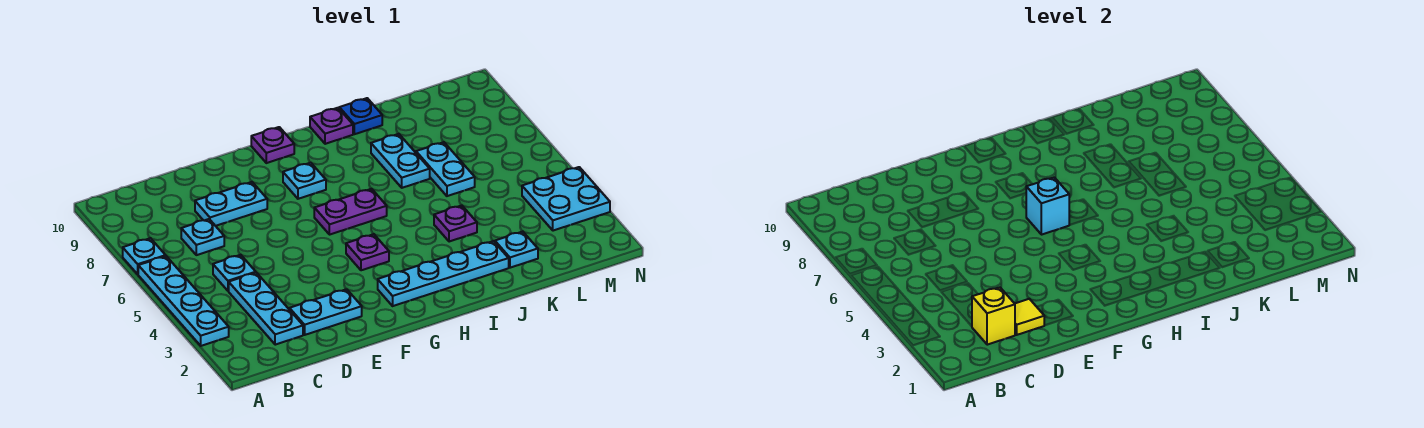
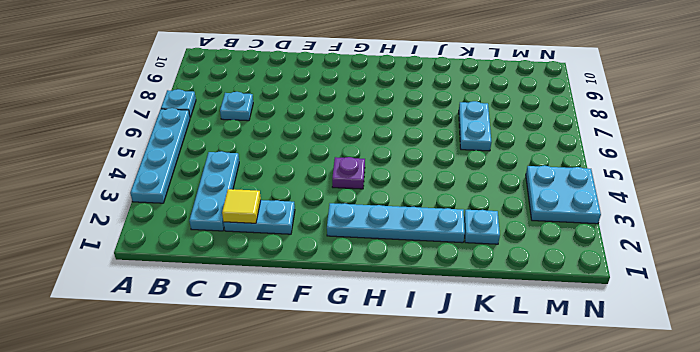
none -> cyan 1x1 plate [213,255,256,291]
none -> cyan 1x2 plate [195,182,267,226]
none -> purple 1x2 plate [314,189,387,235]

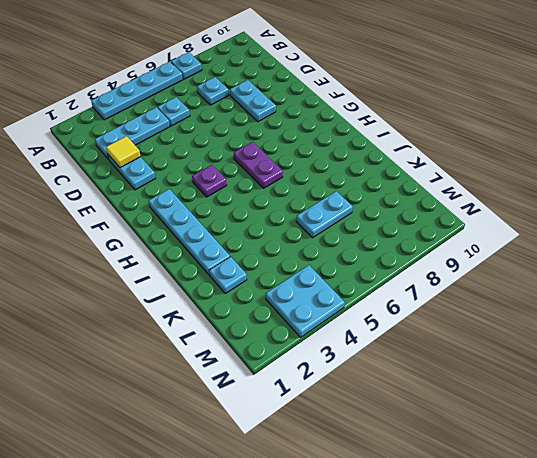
none -> cyan 1x1 plate [283,163,326,199]
none -> purple 1x1 plate [251,127,294,163]
none -> purple 1x1 plate [310,108,353,144]

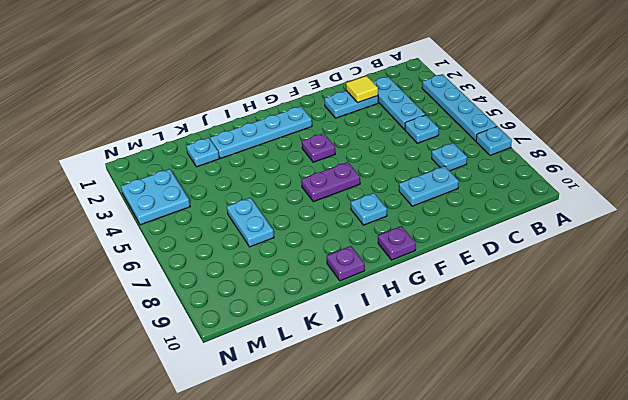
none -> purple 1x1 plate [434,205,477,242]
none -> cyan 1x2 plate [371,134,430,188]
none -> blue 1x1 plate [339,98,382,134]

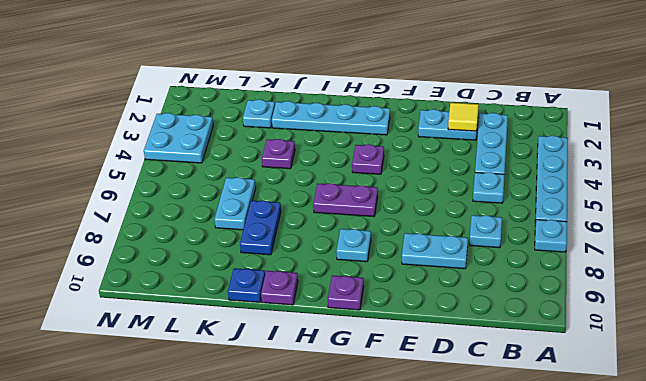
blue 1x2 plate [240,200,281,255] -> cyan 1x2 plate [371,134,430,188]
none -> yellow 1x1 brick [972,287,1015,345]
none -> cyan 1x1 brick [1026,177,1069,235]

